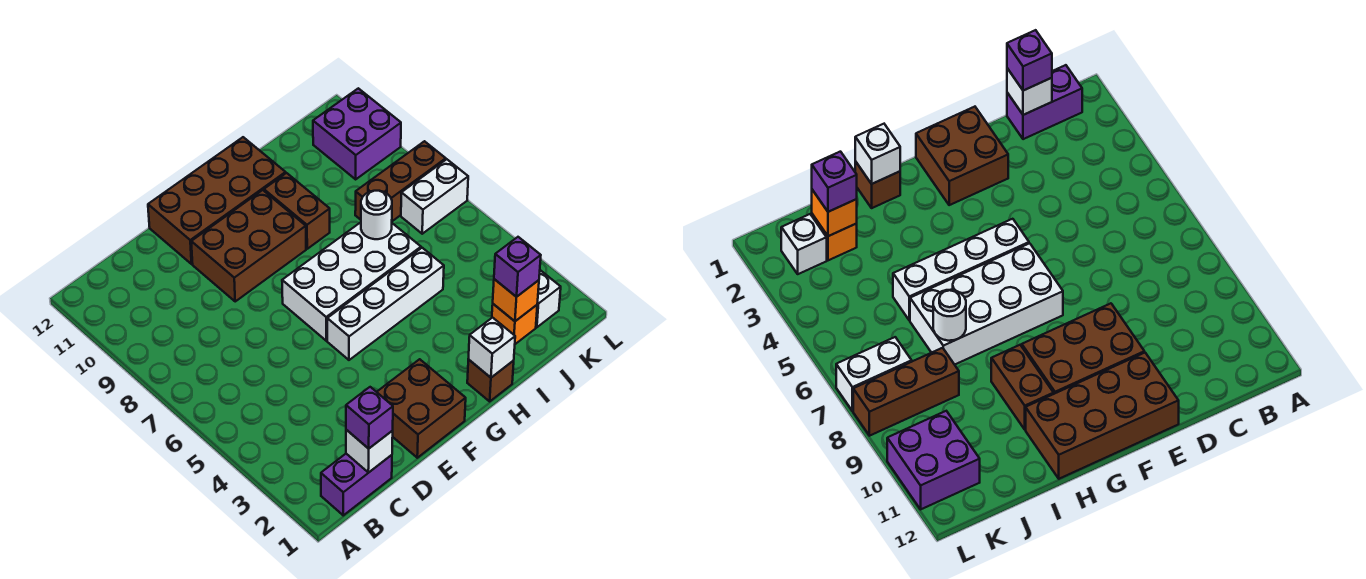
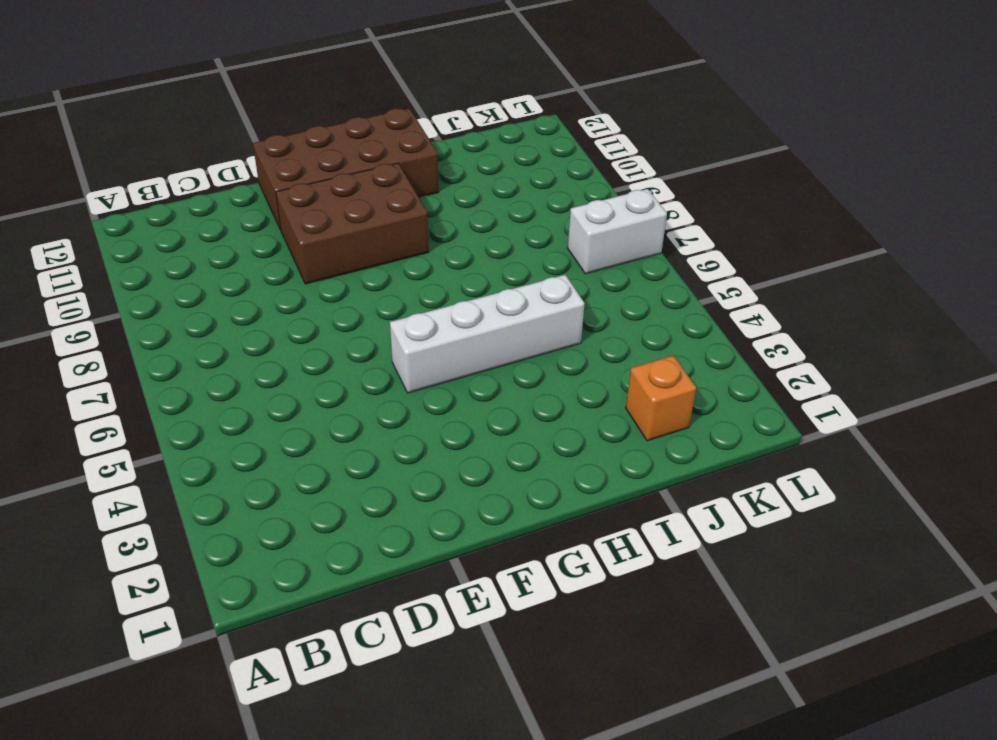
none -> purple 1x2 brick [321,454,392,515]
none -> brown 2x2 brick [377,359,466,458]
none -> white 2x4 brick [282,222,421,341]

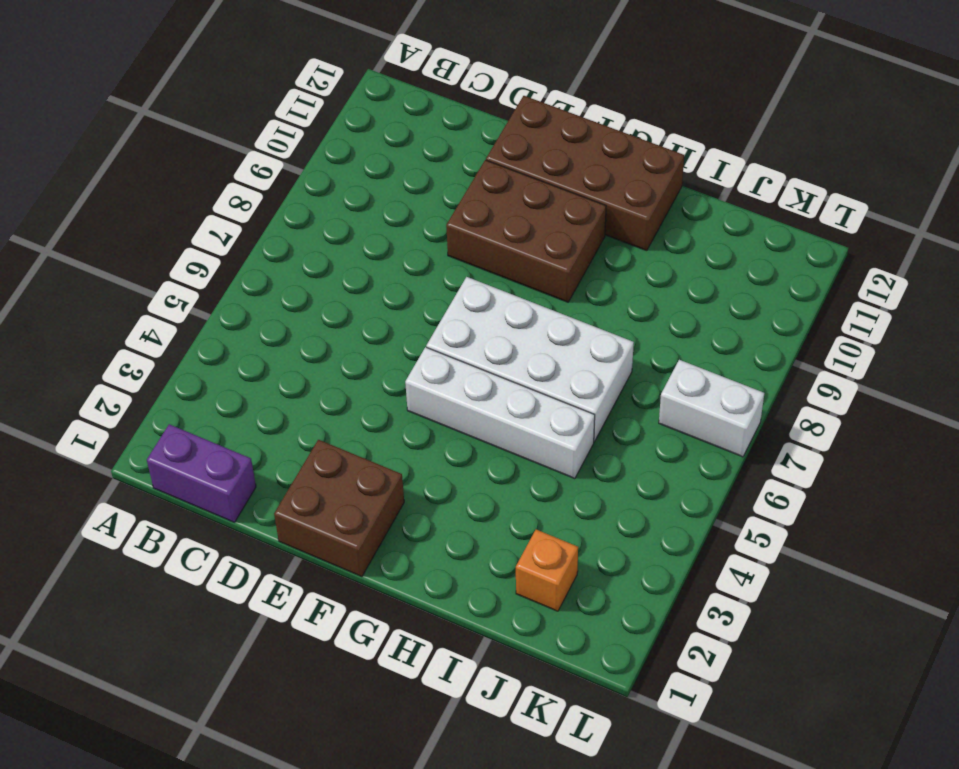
none -> brown 1x1 brick [467,360,514,401]
none -> brown 1x2 brick [264,173,330,249]
none -> brown 1x3 brick [355,141,446,221]

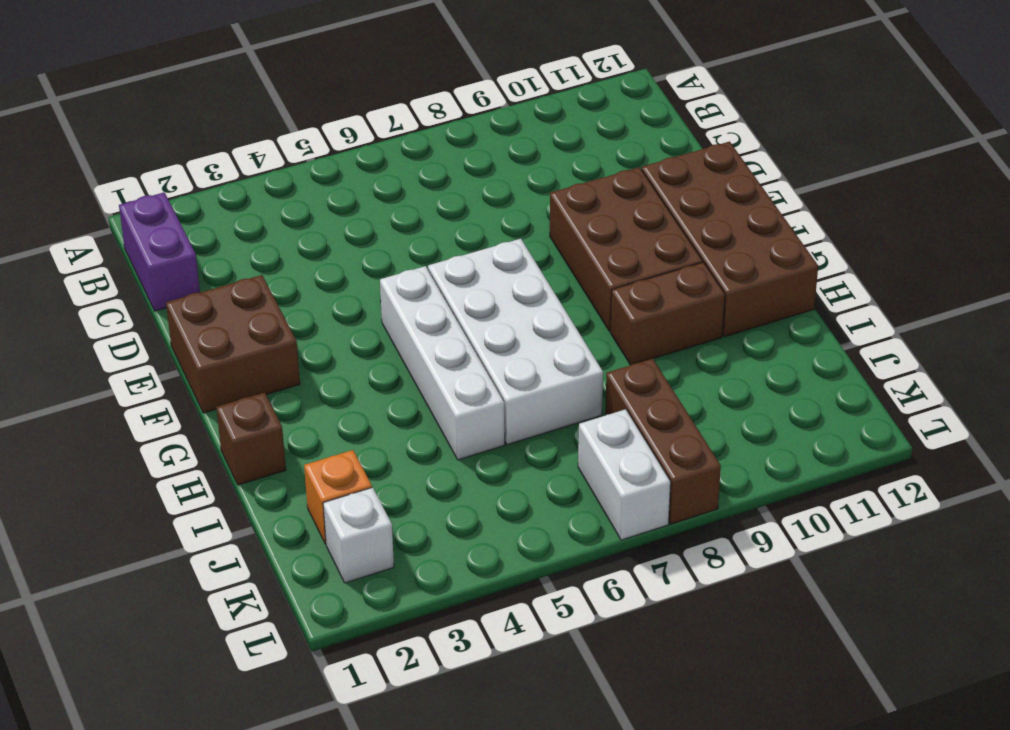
none -> purple 2x2 brick [313,88,401,179]
none -> white 1x1 brick [346,430,393,473]
none -> white 1x1 brick [468,318,515,378]

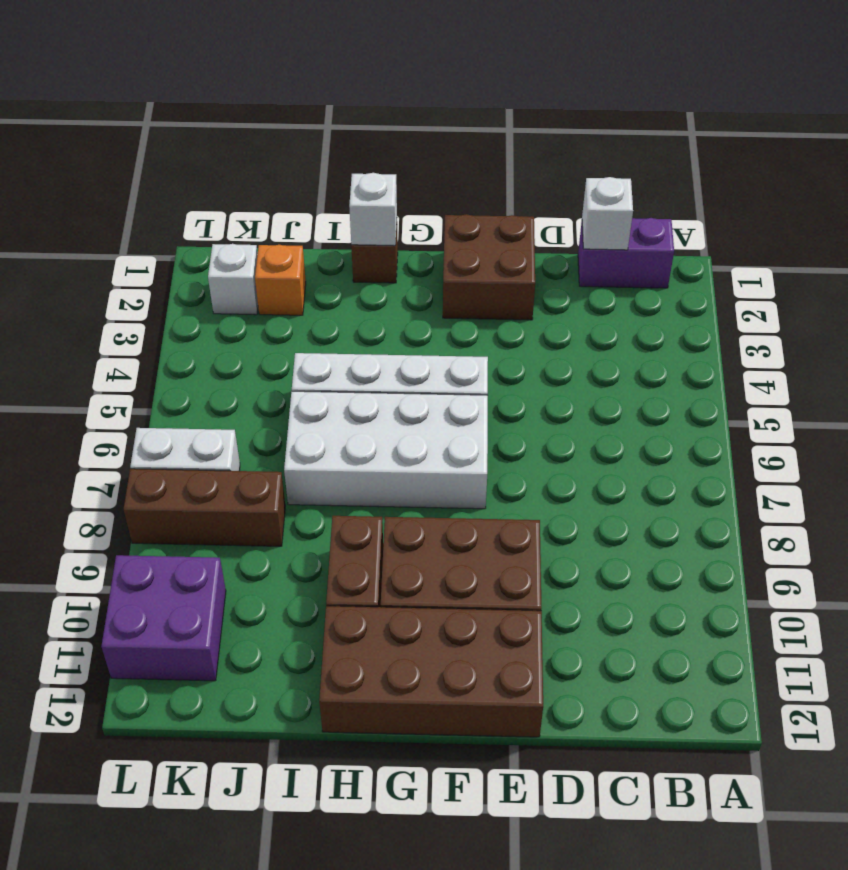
none -> white 1x1 round brick [361,191,392,239]
none -> orange 1x1 brick [493,279,539,321]
none -> purple 1x1 brick [346,387,393,449]

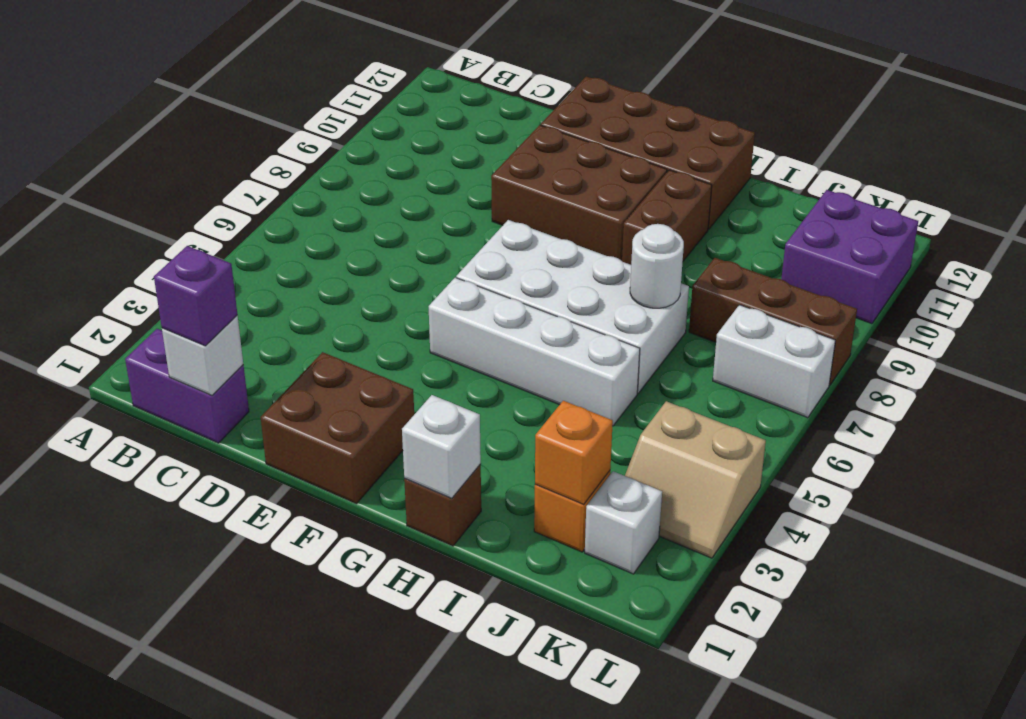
tan 2x2 slope [625,401,766,558] -> none
none -> purple 1x1 brick [494,237,541,297]

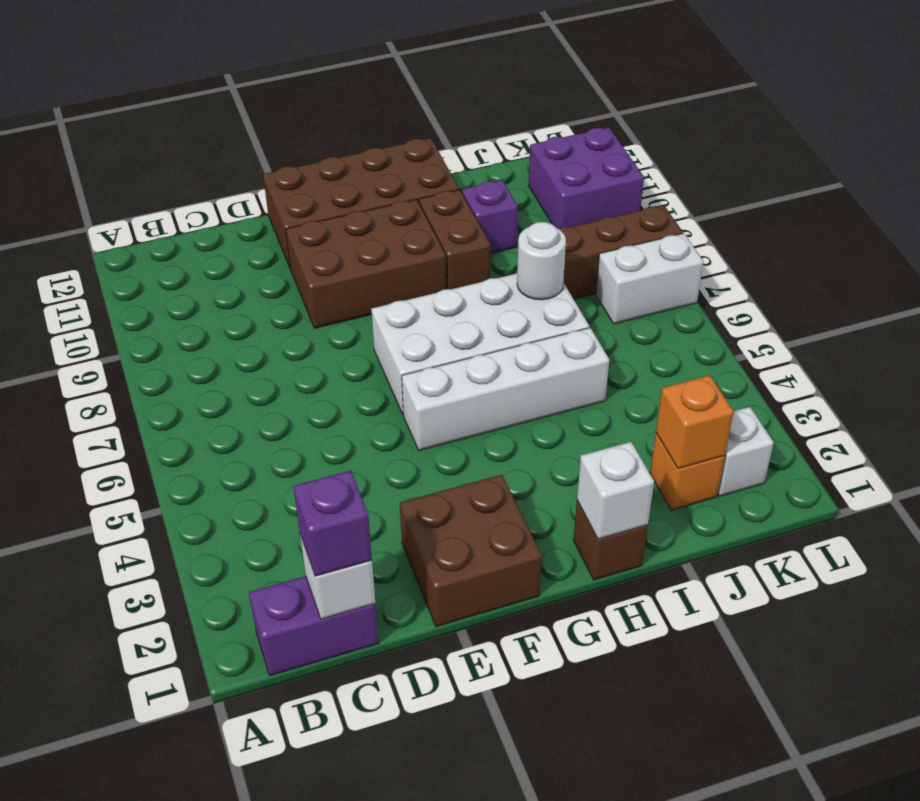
purple 1x1 brick [462,180,518,254] -> purple 1x1 brick moved to [494,237,541,297]

